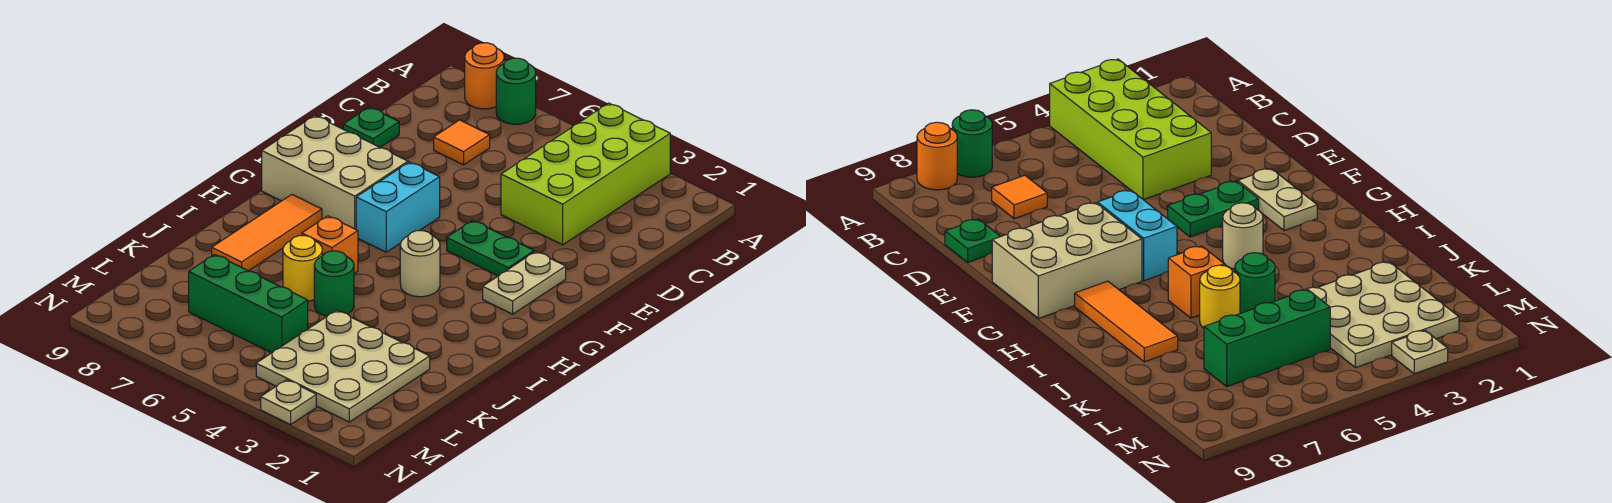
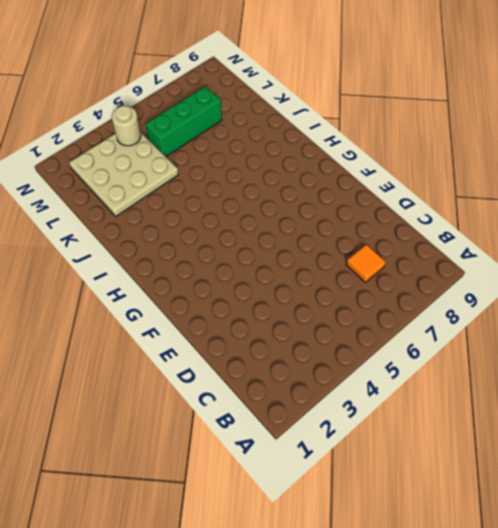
tan 1x1 round brick [111,106,141,146] -> tan 1x1 round brick moved to [400,231,440,297]
none -> lime 2x4 brick [501,103,670,245]
none -> green 1x1 round brick [496,58,536,124]
none -> orange 1x1 round brick [465,43,504,109]

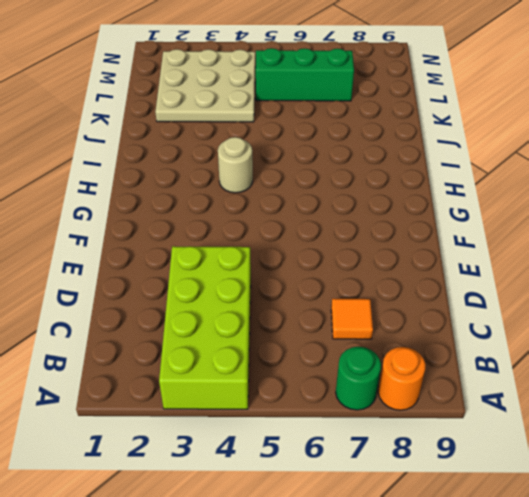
none -> green 1x1 plate [343,107,399,147]
none -> tan 1x2 plate [483,251,566,314]
none -> green 1x2 plate [447,220,534,276]

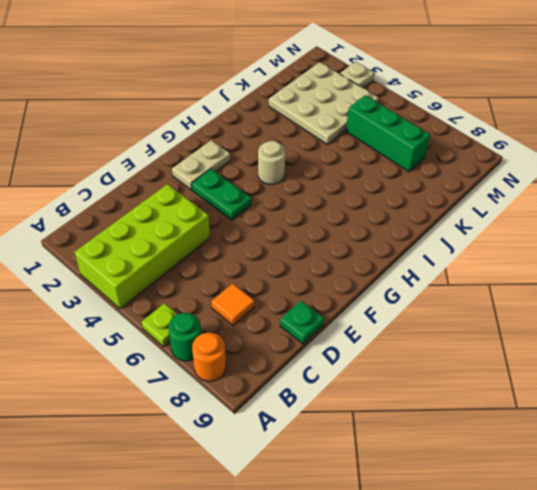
lime 1x1 plate [142,303,178,347] -> none
none -> cyan 1x2 brick [356,162,440,252]
none -> tan 2x3 brick [262,116,408,229]
none -> orange 1x3 tile [212,195,322,271]

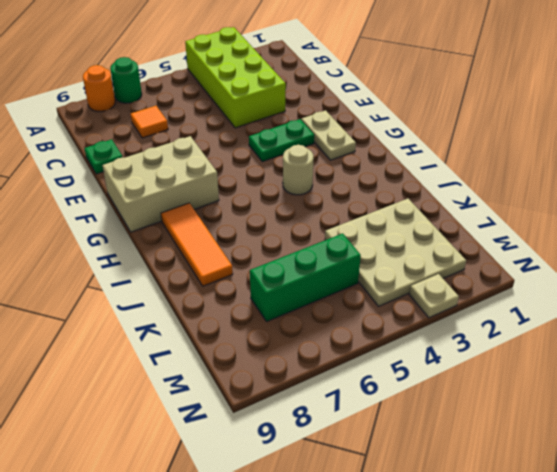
none -> cyan 1x2 brick [356,162,440,252]
none -> orange 1x1 brick [302,216,358,274]
none -> green 1x1 round brick [314,251,354,316]

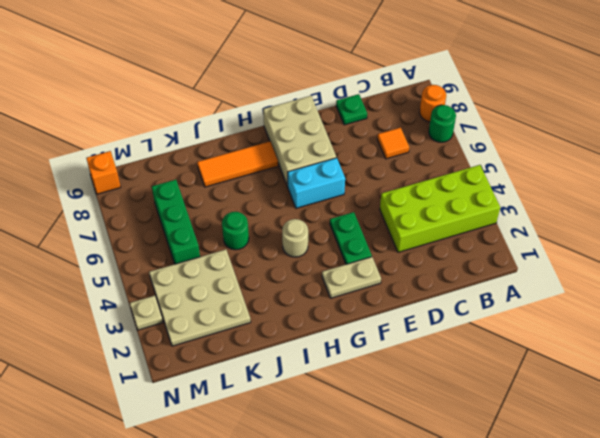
orange 1x1 brick [86,151,121,194] -> orange 1x1 brick moved to [302,216,358,274]
none -> yellow 1x1 round brick [283,236,322,301]

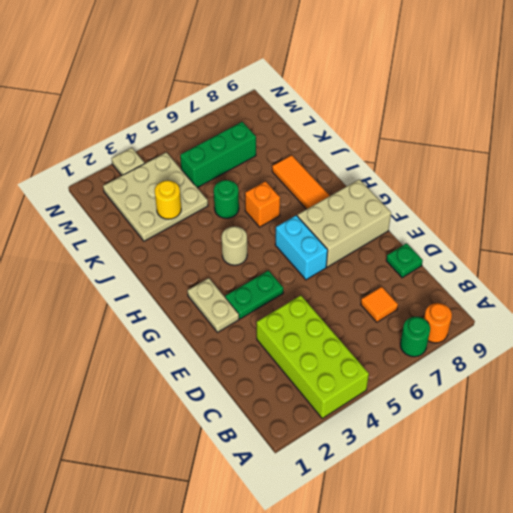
yellow 1x1 round brick [155,180,181,219] -> yellow 1x1 round brick moved to [283,236,322,301]

